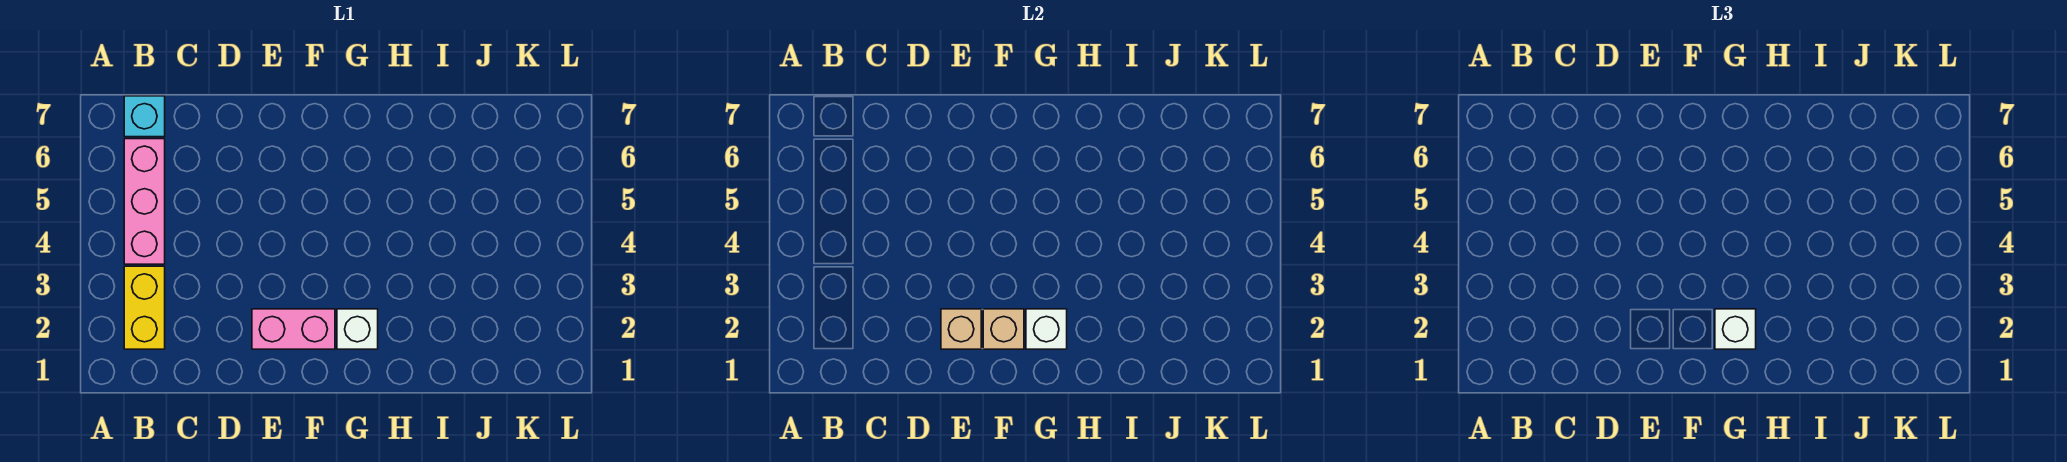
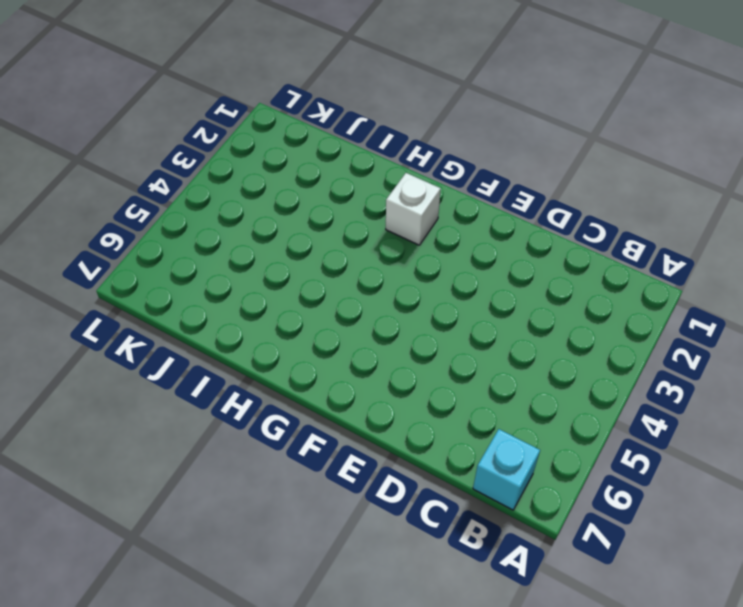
none -> yellow 1x2 brick [124,266,165,349]
none -> pink 1x3 brick [124,139,165,264]

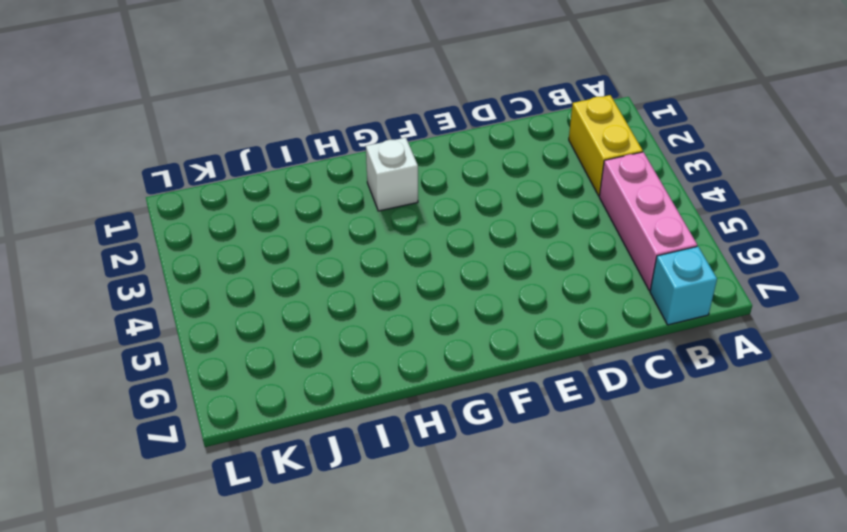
none -> pink 1x2 brick [252,309,335,349]
none -> tan 1x1 brick [941,309,981,349]

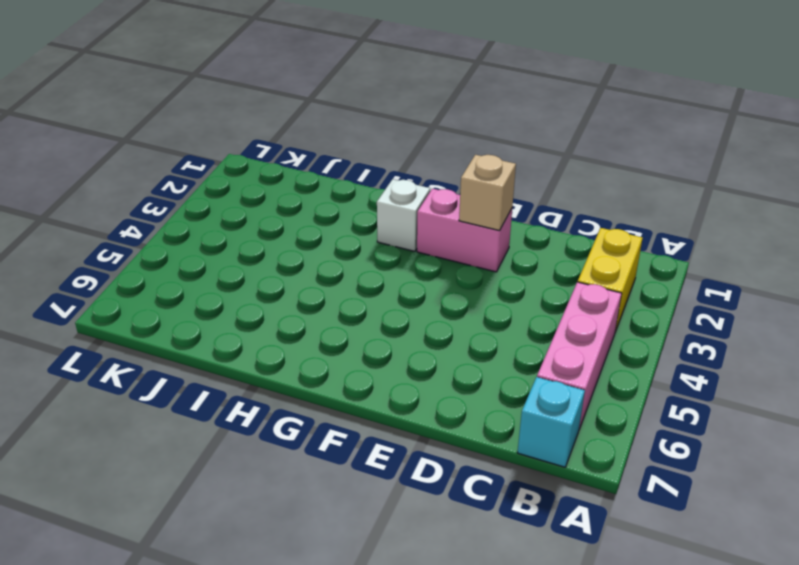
none -> tan 1x1 brick [983,309,1024,349]
none -> white 1x1 brick [1026,309,1067,349]

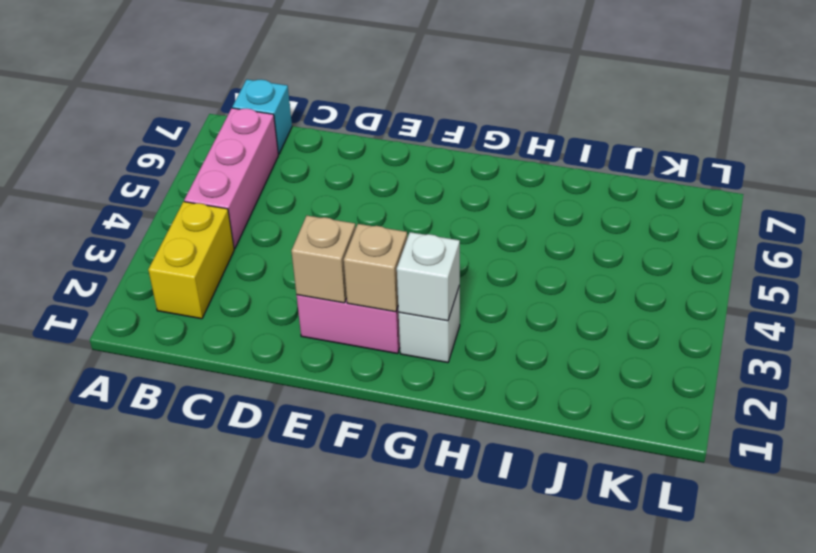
none -> white 1x1 brick [1715,309,1756,349]

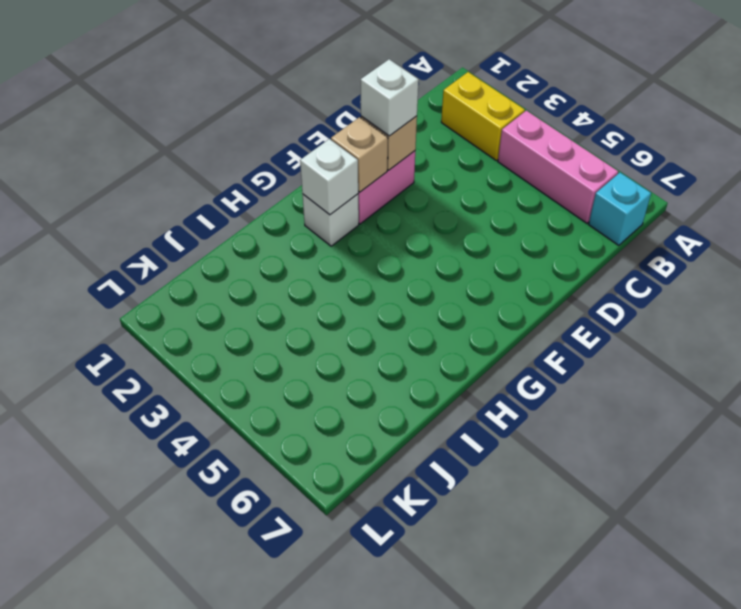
white 1x1 brick [361,59,419,136] -> white 1x1 brick moved to [1715,309,1756,349]

